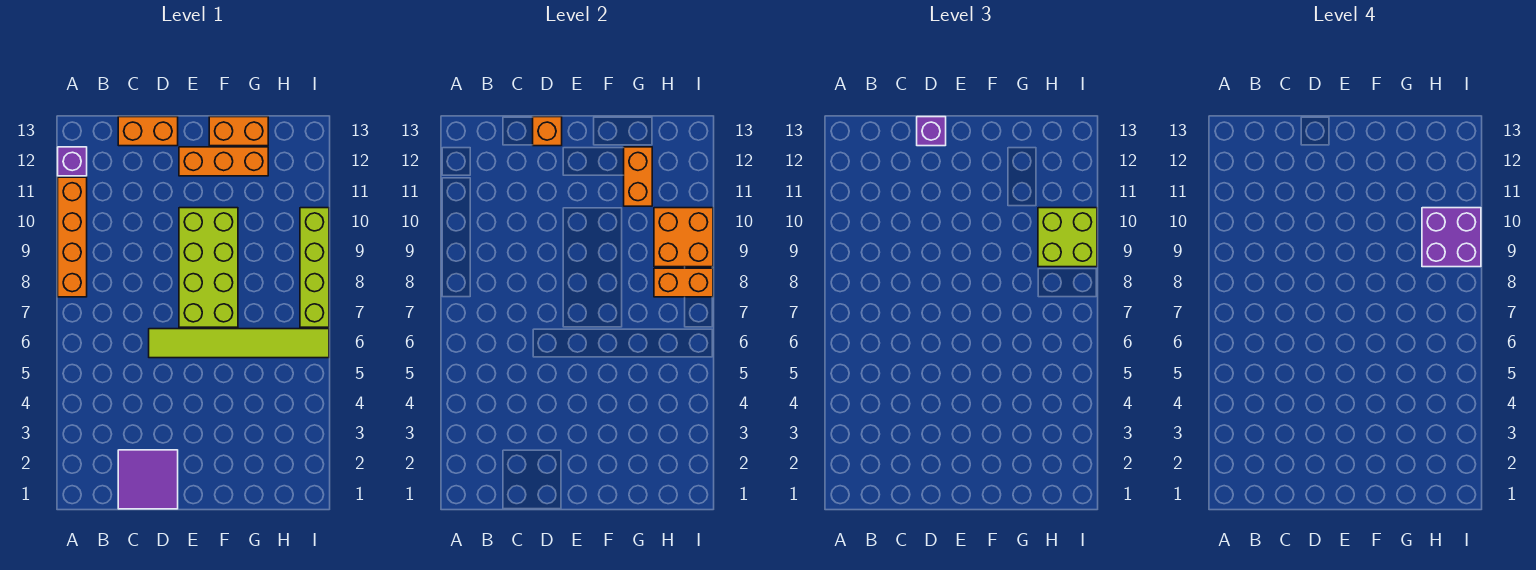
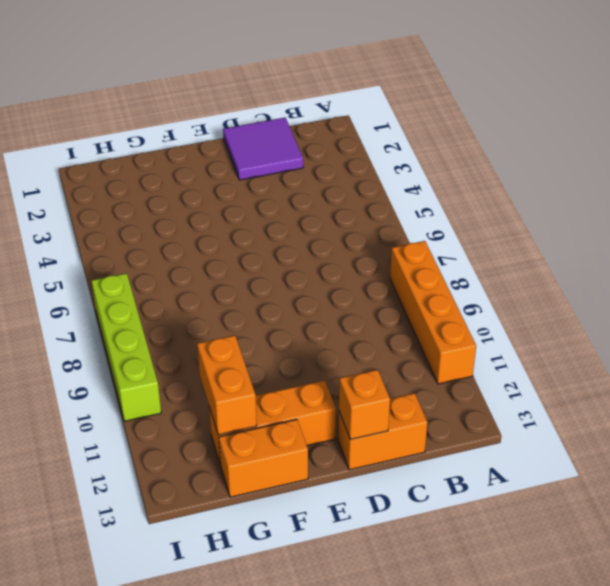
none -> purple 1x1 brick [58,147,87,176]
none -> lime 1x6 tile [149,329,329,358]
none -> lime 2x4 brick [179,208,238,327]

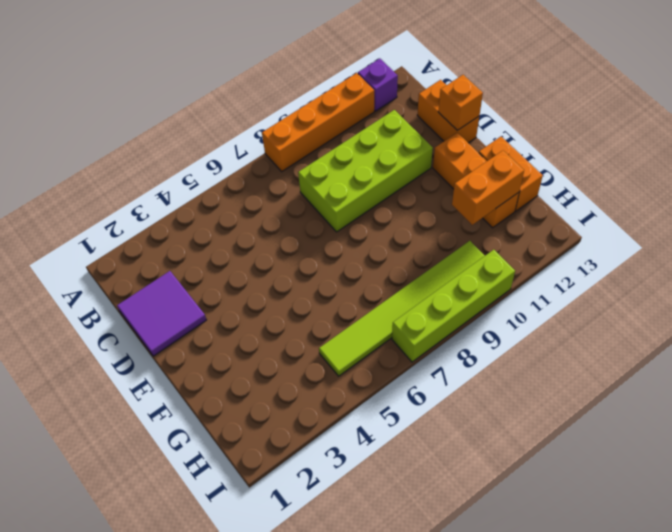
lime 2x4 brick [298,110,433,232] -> lime 2x4 brick moved to [179,208,238,327]
lime 1x6 tile [319,241,485,376] -> lime 1x6 tile turned to [149,329,329,358]
none -> orange 1x2 brick [654,268,713,297]
none -> orange 2x2 brick [654,208,713,267]
none -> purple 1x1 brick [917,117,946,146]

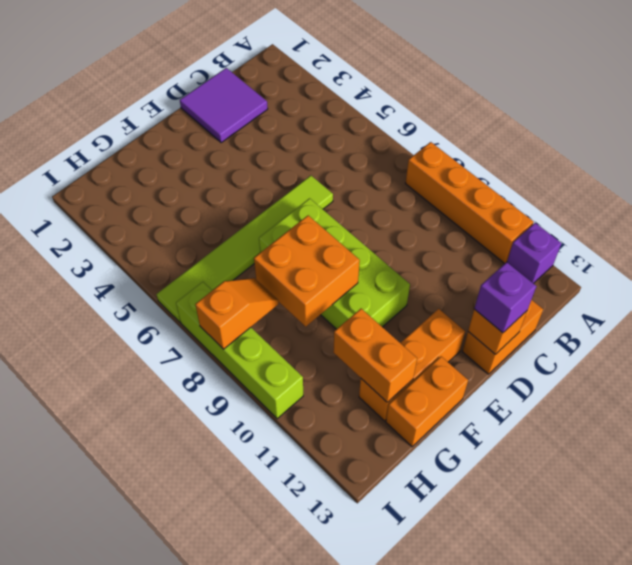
orange 2x2 brick [254,215,360,327] -> orange 2x2 brick moved to [654,208,713,267]
orange 1x2 slope [195,278,279,349] -> orange 1x2 brick [654,268,713,297]
none -> lime 2x2 brick [1038,208,1097,267]
none -> purple 2x2 brick [1422,208,1481,267]

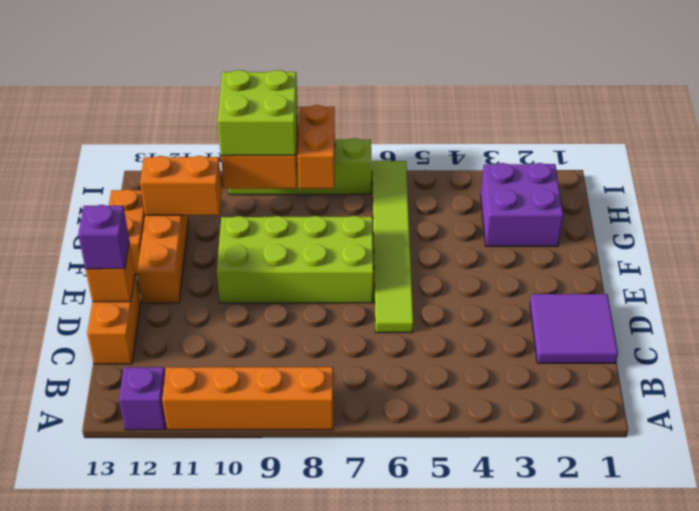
purple 2x2 brick [481,163,563,246] -> purple 2x2 brick moved to [1422,208,1481,267]

